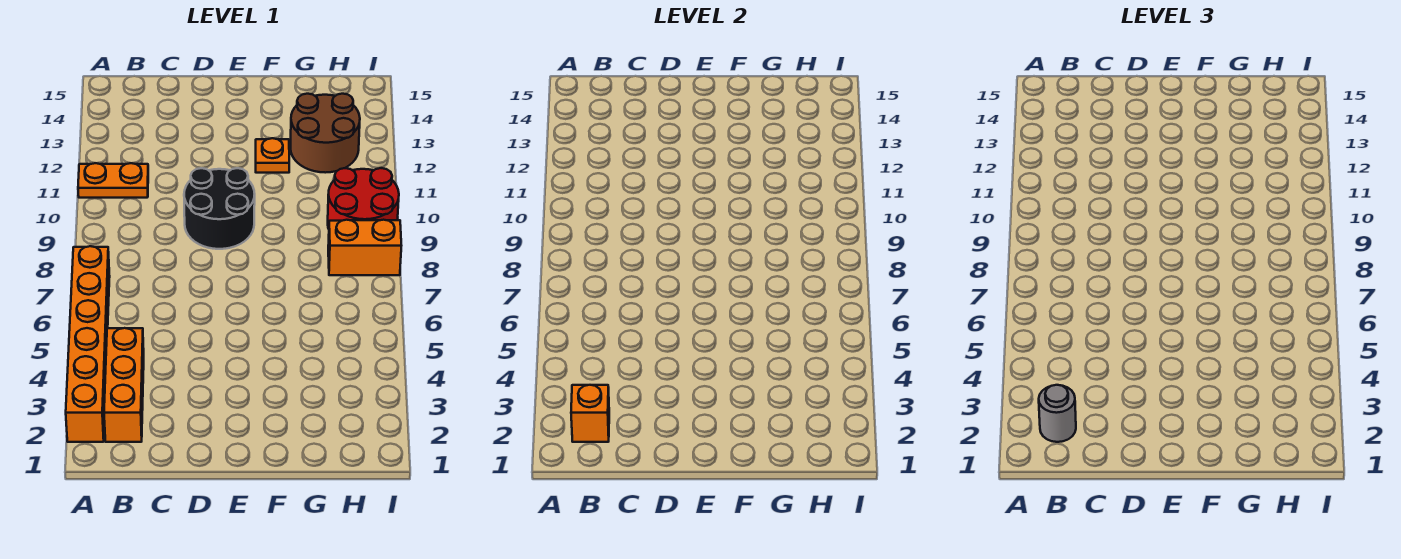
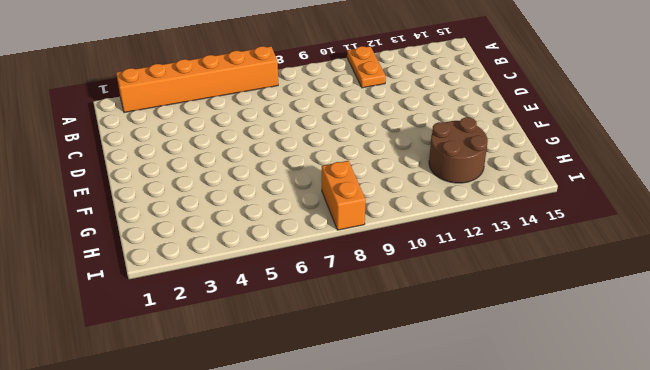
none -> orange 1x3 brick [104,328,144,442]
none -> black 2x2 round brick [184,168,255,249]

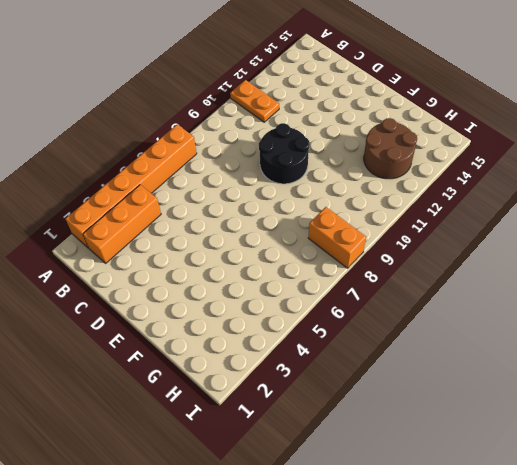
none -> orange 1x1 plate [256,138,289,173]
none -> red 2x2 round brick [328,168,399,229]

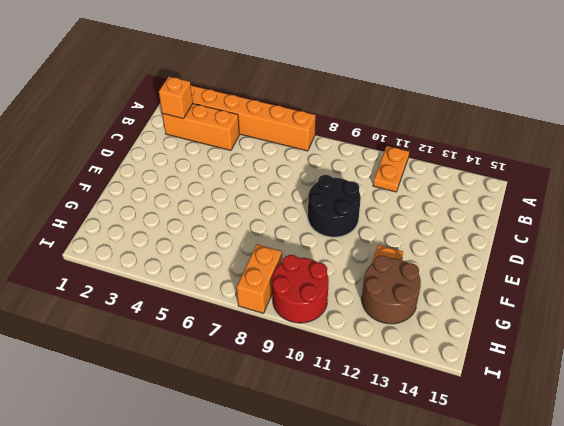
none -> grey 1x1 round brick [1039,385,1076,442]

